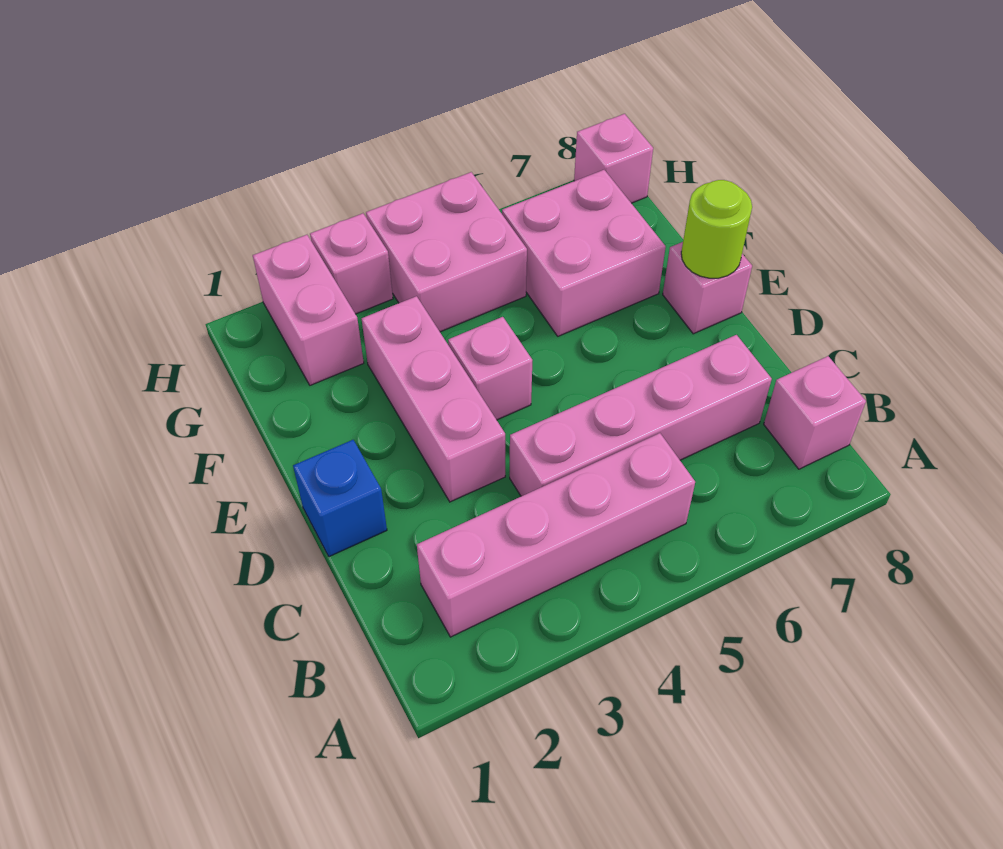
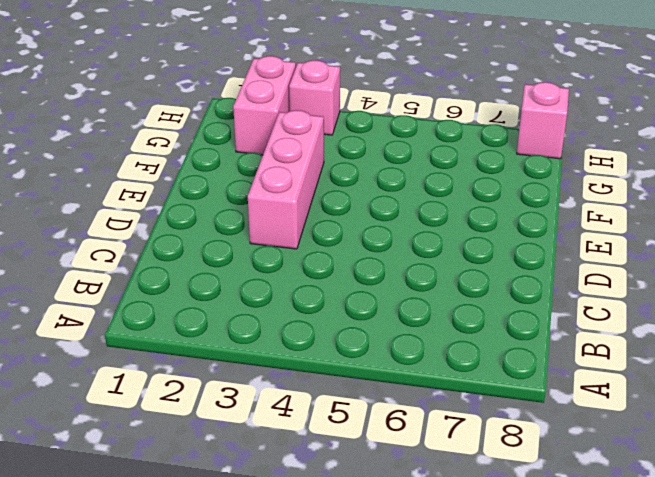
none -> pink 1x4 brick [417,433,695,637]
none -> pink 1x1 brick [764,356,866,469]
none -> pink 1x4 brick [510,335,772,496]

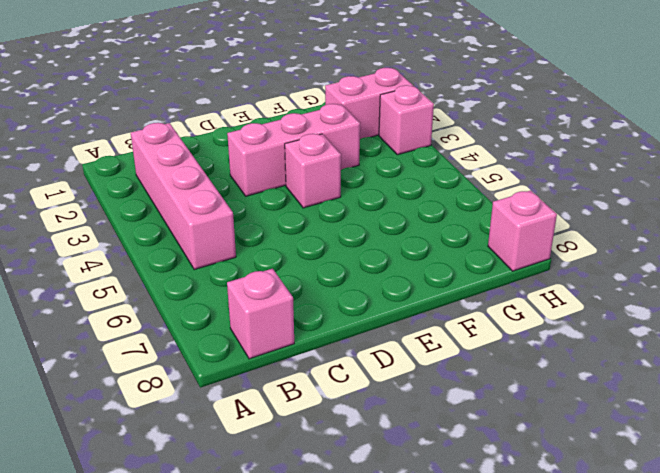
none -> pink 1x4 brick [510,335,772,496]
none -> blue 1x1 brick [293,440,387,557]
none -> pink 1x1 brick [663,242,752,334]

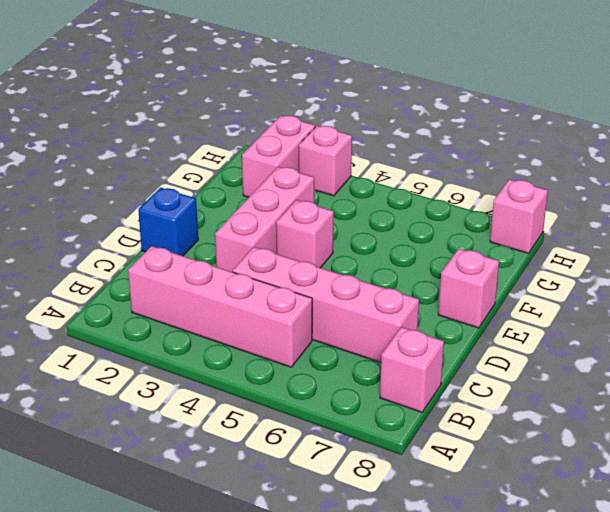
none -> pink 2x2 brick [502,170,666,336]
none -> pink 2x2 brick [366,172,527,332]
none -> lime 1x1 round brick [681,180,752,278]

